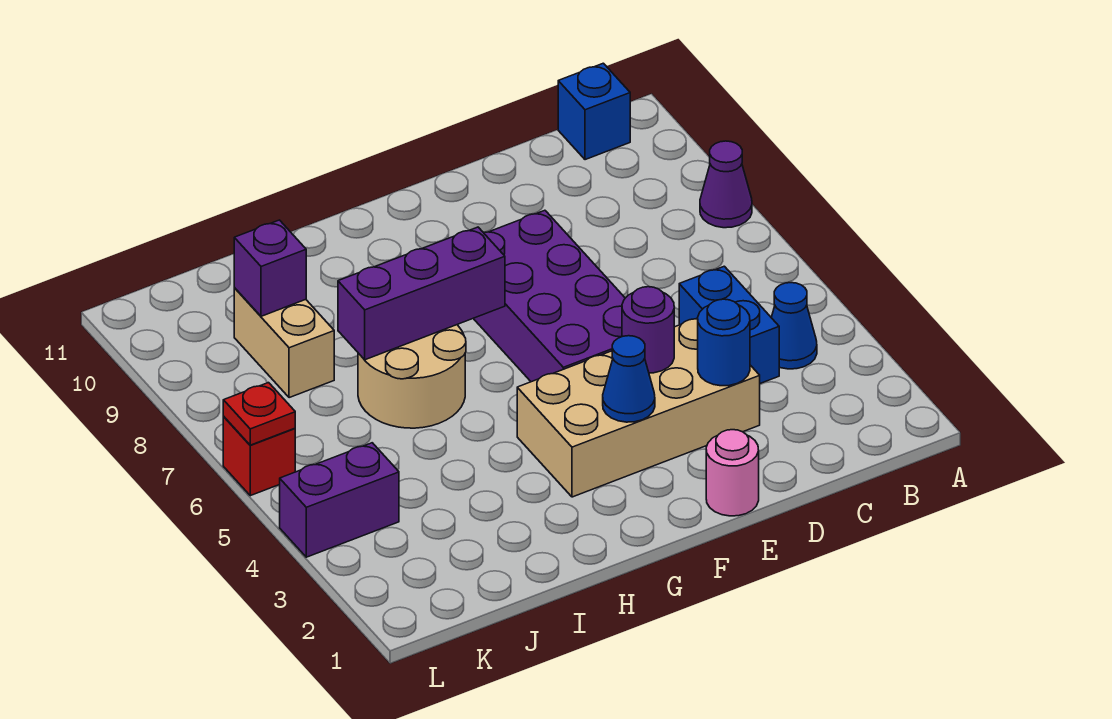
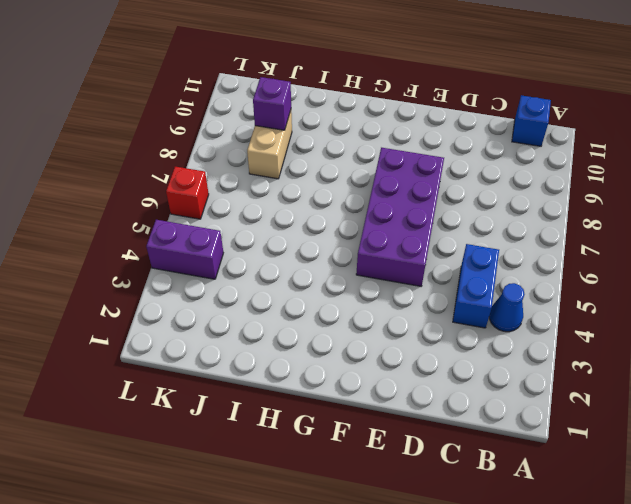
none -> purple 1x1 cone [700,141,752,228]
none -> tan 2x4 brick [517,318,760,497]
none -> pink 1x1 round brick [706,430,759,516]

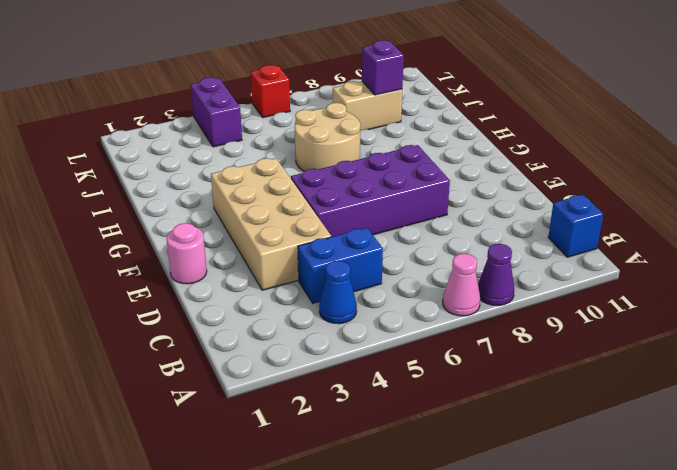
pink 1x1 cone [443,254,480,316] -> none
none -> blue 1x1 round brick [698,299,750,386]
none -> purple 1x1 round brick [622,287,674,373]
none -> blue 1x1 cone [603,336,655,422]

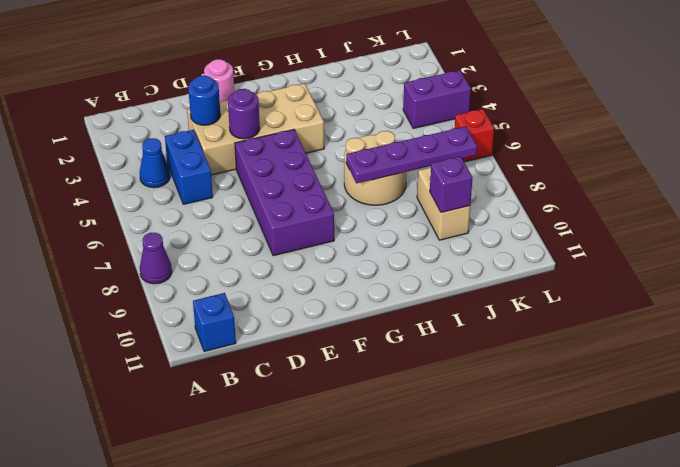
purple 1x4 plate [346,126,477,183] -> purple 1x3 brick [338,227,505,360]
none -> blue 1x1 cone [603,336,655,422]
none -> red 1x1 plate [223,383,295,445]

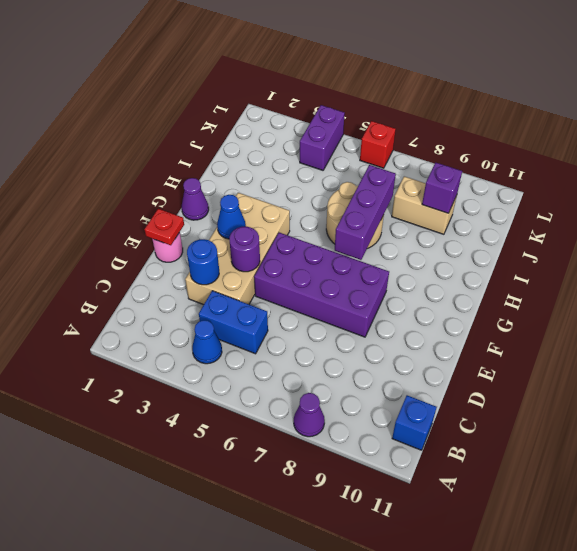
red 1x1 plate [144,209,184,245] -> red 1x1 plate moved to [223,383,295,445]
purple 1x1 cone [182,178,209,220] -> none

